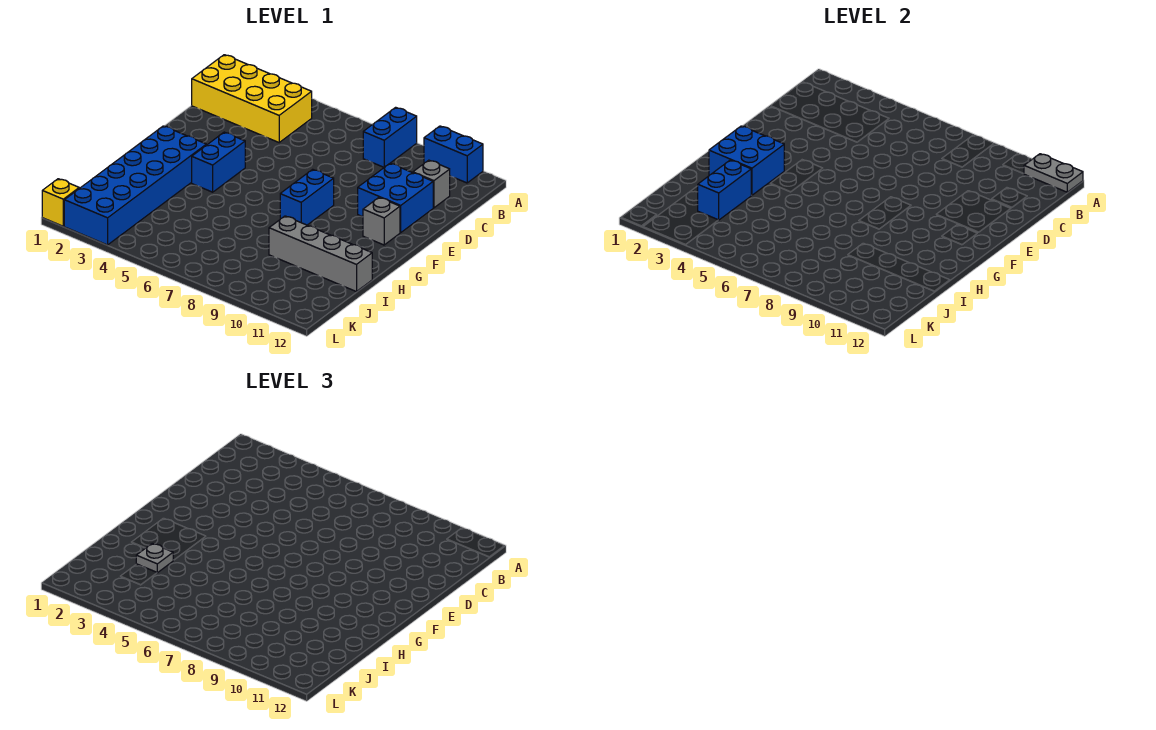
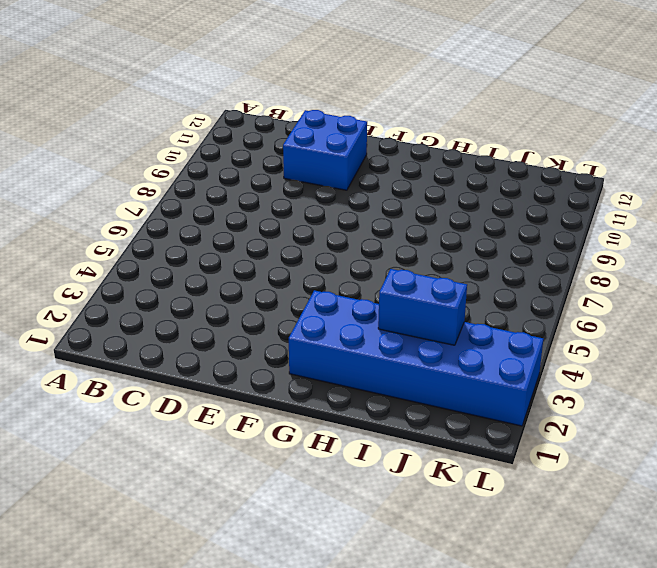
none -> blue 1x2 brick [363,107,417,167]
none -> blue 1x2 brick [424,126,483,183]
none -> yellow 2x4 brick [192,55,312,142]

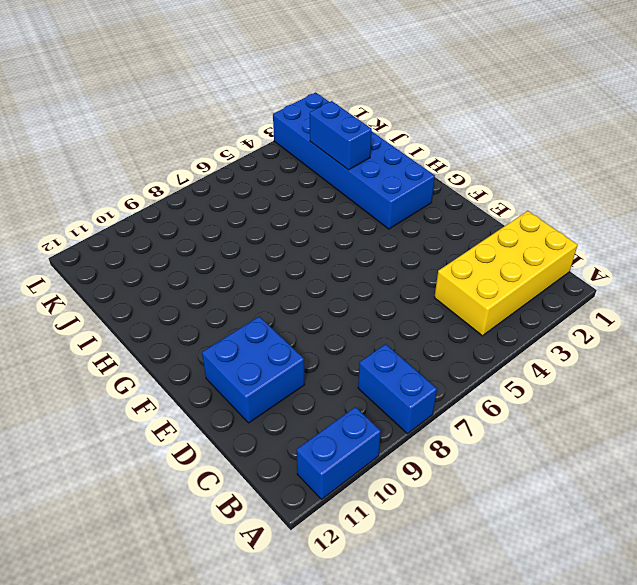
none -> grey 1x1 brick [413,160,450,208]
none -> blue 1x2 brick [192,132,245,192]
none -> blue 1x2 brick [280,169,334,225]

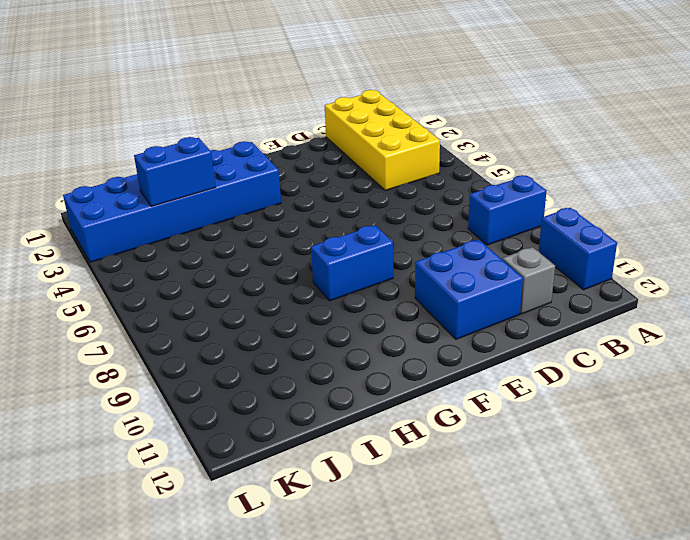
none -> blue 1x2 brick [192,132,245,192]
none -> grey 1x1 brick [363,198,400,245]
none -> grey 1x4 brick [269,216,372,292]

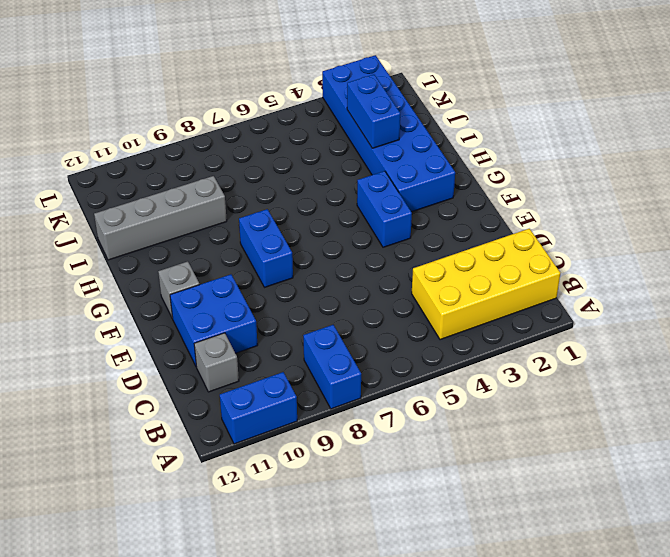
none -> yellow 1x1 brick [42,179,79,226]
none -> grey 1x2 plate [1024,154,1083,192]
none -> blue 2x2 brick [709,126,784,195]

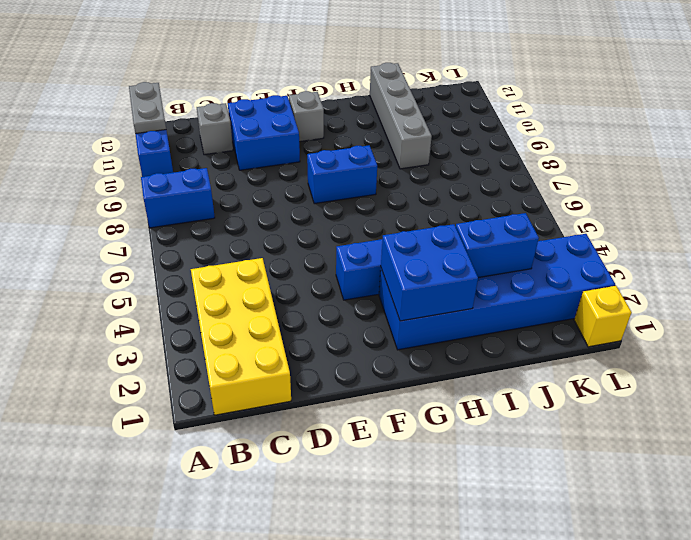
none -> grey 1x1 plate [136,543,173,573]

